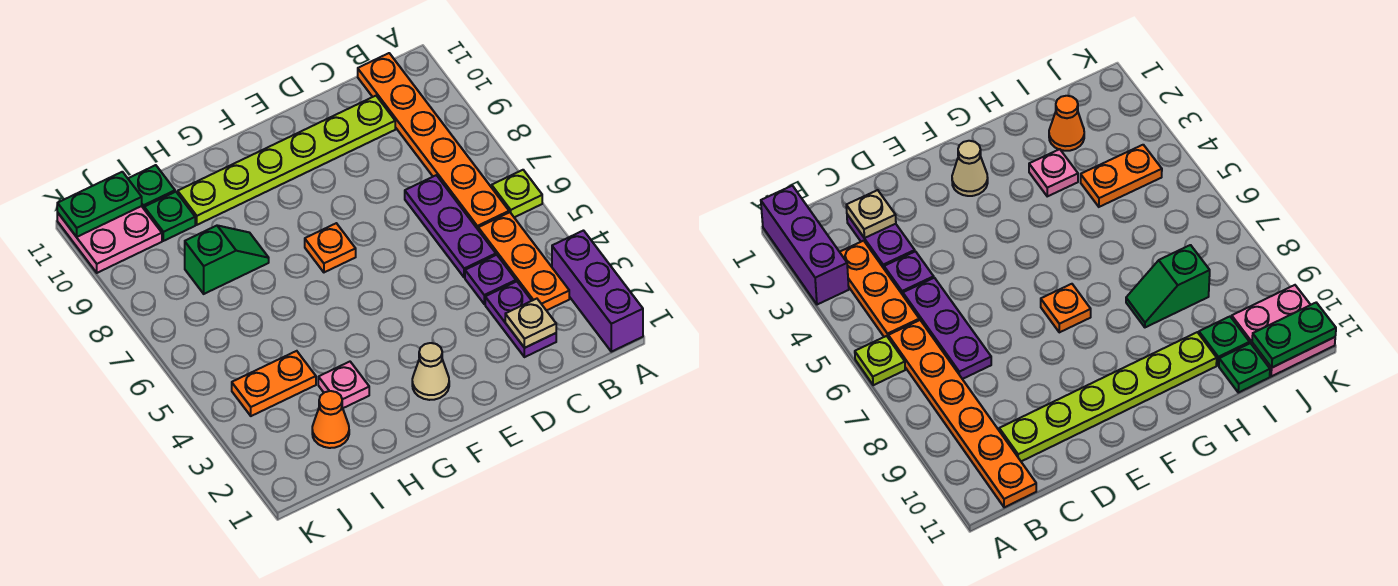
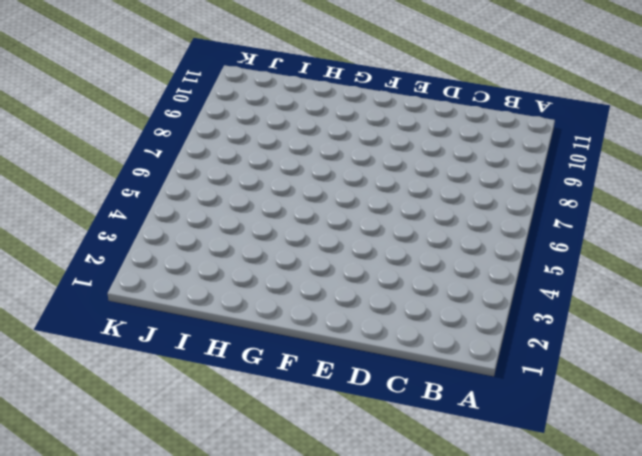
none -> purple 1x3 brick [552,231,643,352]
none -> lime 1x1 plate [492,170,542,217]
none -> orange 1x3 plate [478,212,569,311]

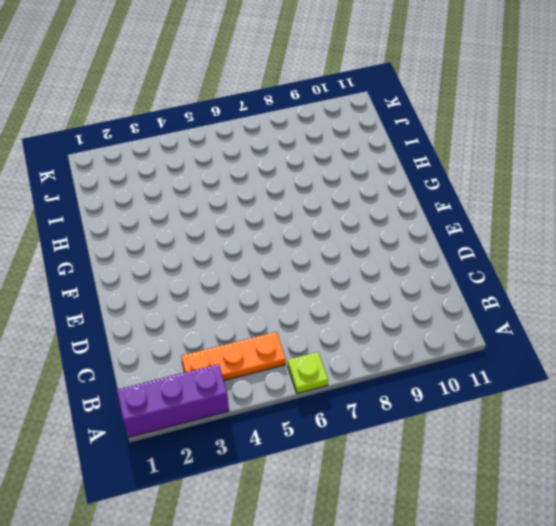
none -> orange 1x6 plate [358,53,509,229]
none -> purple 1x2 plate [485,281,556,357]
none -> purple 1x1 plate [465,255,516,304]

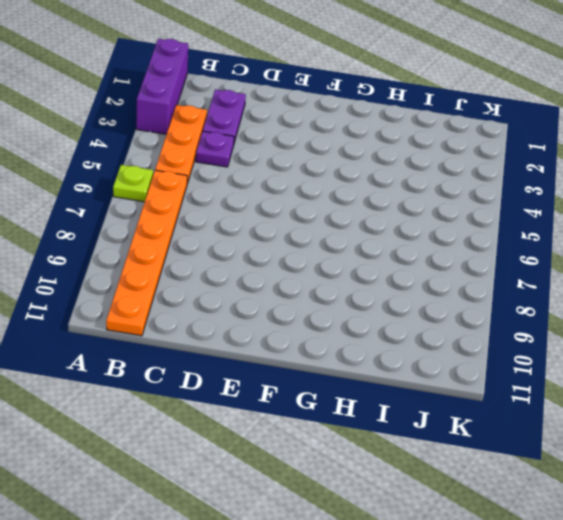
none -> purple 1x3 plate [405,175,496,278]
none -> lime 1x6 plate [178,96,395,225]
none -> tan 1x1 cone [412,343,449,400]

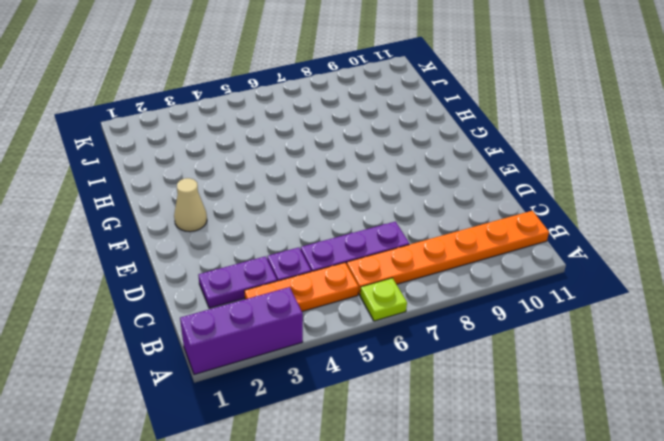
none -> lime 1x6 plate [178,96,395,225]
none -> orange 1x1 plate [305,223,356,272]
none -> pink 1x1 plate [318,362,369,408]

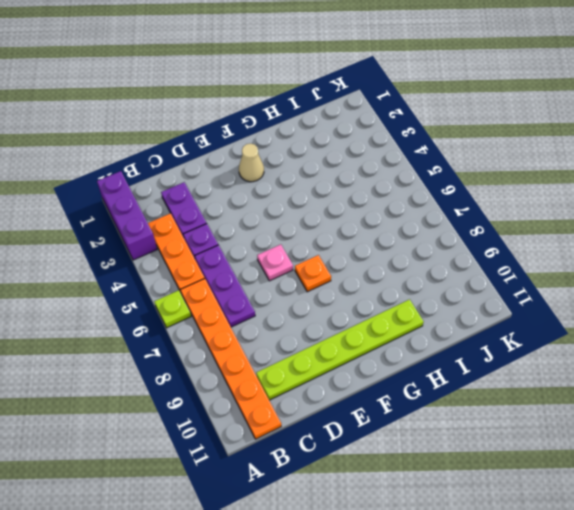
pink 1x1 plate [257,244,293,281] -> pink 1x1 plate moved to [318,362,369,408]
none -> green 1x2 slope [185,226,269,294]
none -> orange 1x1 cone [312,391,349,448]
none -> orange 1x2 plate [232,351,316,416]

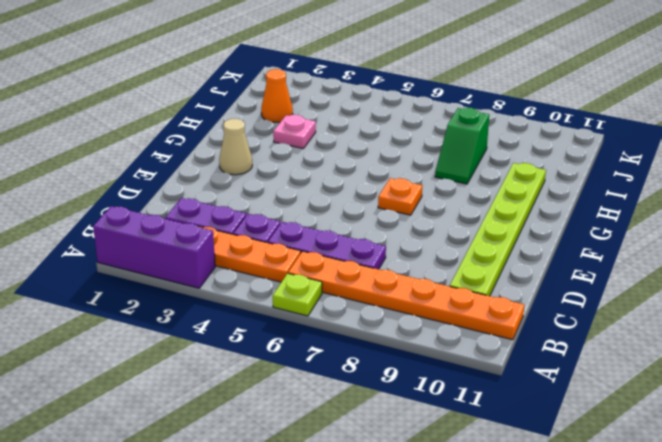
none -> orange 1x2 plate [232,351,316,416]
none -> green 1x1 plate [144,192,195,241]
none -> green 1x1 plate [128,165,175,209]

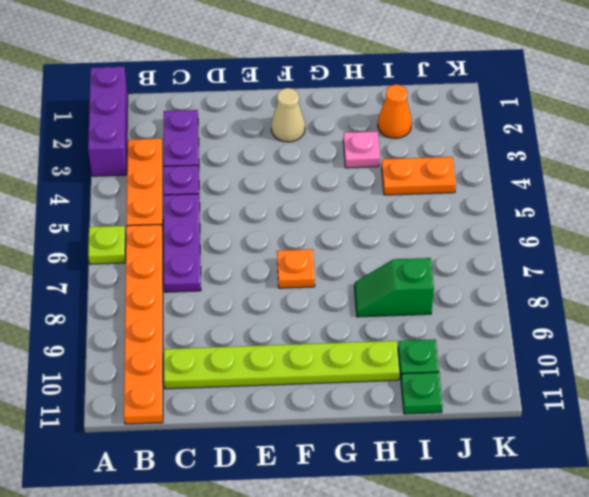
none -> pink 2x2 plate [57,206,162,273]
none -> tan 1x1 plate [505,299,556,348]
none -> green 1x2 plate [57,172,142,237]

